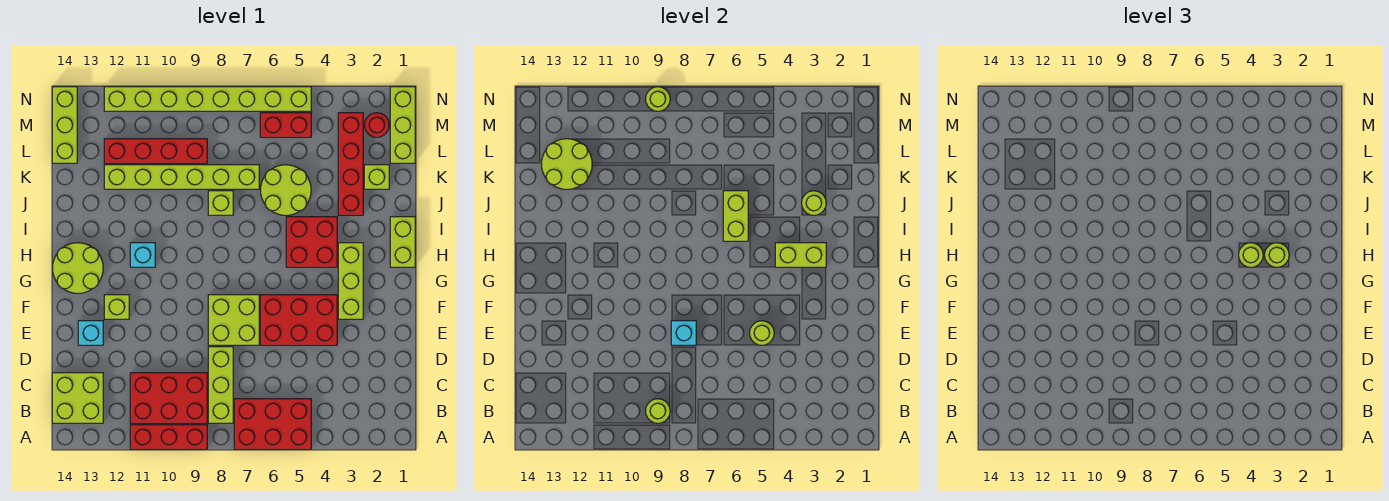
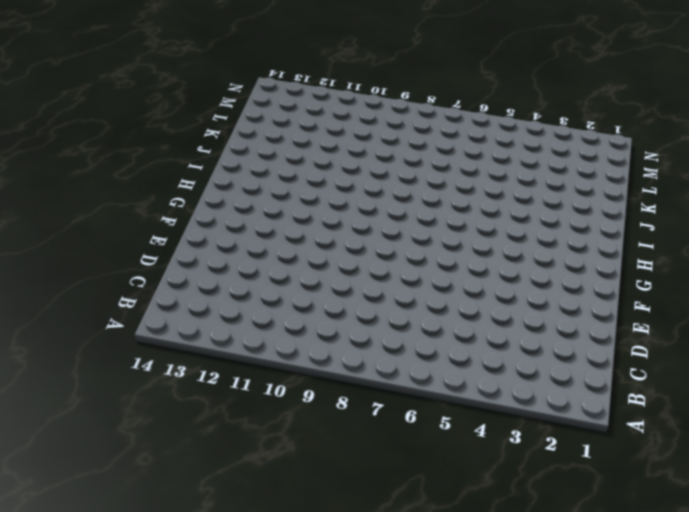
none -> red 2x3 brick [234,399,311,449]
none -> red 1x3 brick [130,425,207,449]
none -> lime 1x3 brick [208,347,233,423]
none -> red 2x3 brick [130,373,207,423]

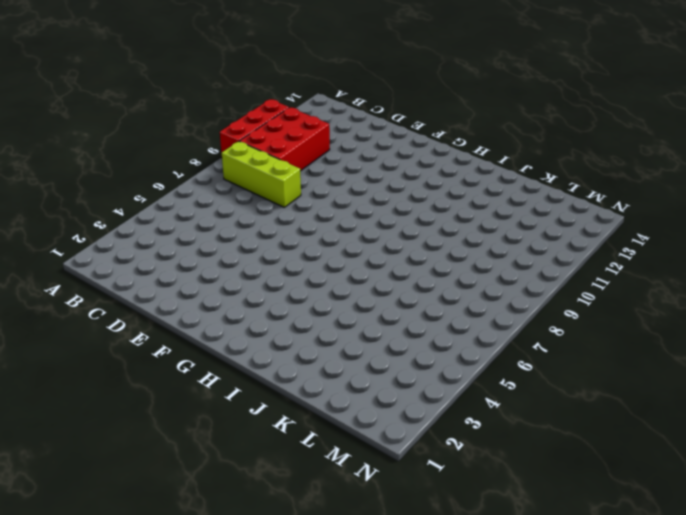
none -> red 2x3 brick [234,399,311,449]
none -> lime 2x2 brick [52,373,103,423]
none -> red 2x3 brick [260,295,337,345]
none -> lime 2x2 brick [208,295,259,345]

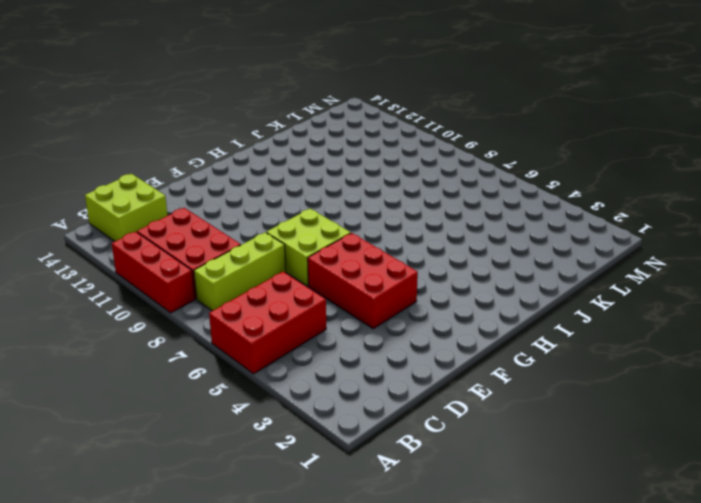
red 2x3 brick [209,272,326,374] -> red 2x3 brick turned to [234,399,311,449]
none -> cyan 1x1 brick [78,321,103,345]
none -> lime 1x3 brick [338,243,363,319]
none -> lime 1x1 brick [104,295,129,319]
none -> lime 2x2 round brick [53,243,103,293]

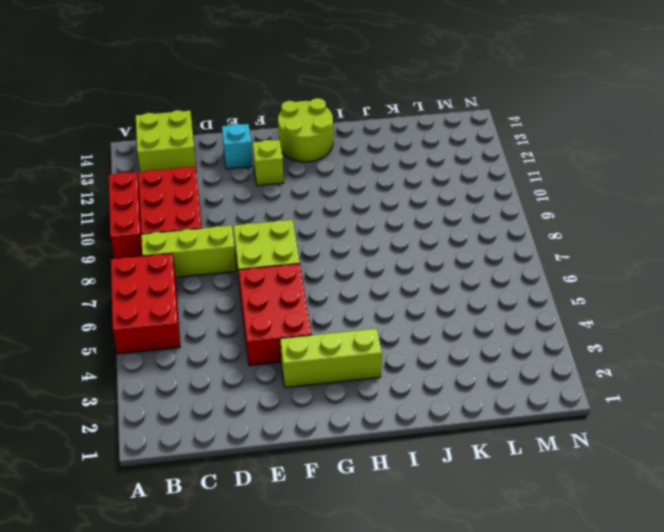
none -> lime 1x2 brick [390,217,415,267]
none -> red 2x2 brick [286,217,337,267]
none -> cyan 1x1 brick [130,243,155,267]
none -> red 1x4 brick [338,113,363,215]

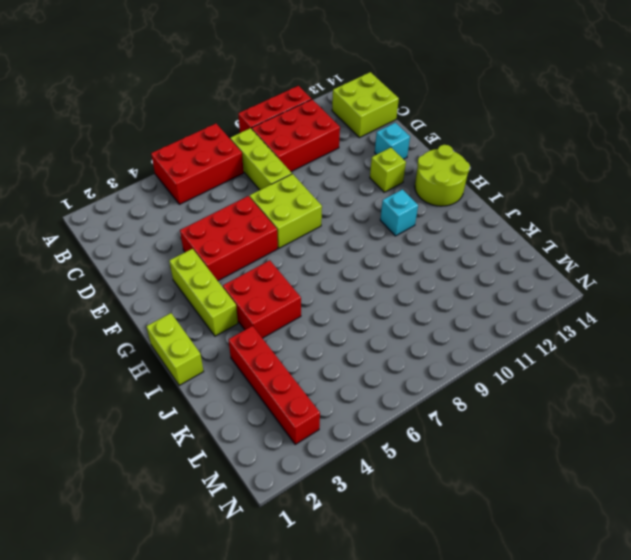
none -> lime 2x2 round brick [261,165,311,215]
none -> lime 1x1 brick [208,191,233,215]
none -> lime 1x1 brick [364,165,389,189]
none -> lime 1x6 brick [104,165,259,189]

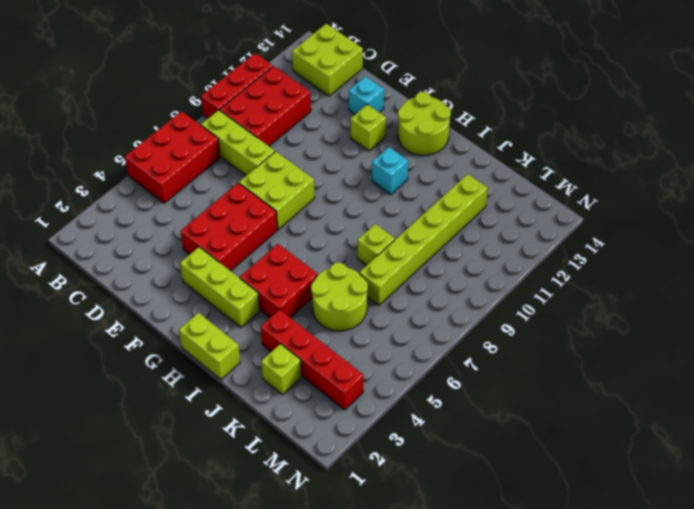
none -> lime 1x3 brick [390,87,415,163]
none -> red 1x4 brick [104,139,207,163]
none -> lime 1x3 brick [52,87,77,163]
none -> red 1x1 round brick [365,113,389,137]

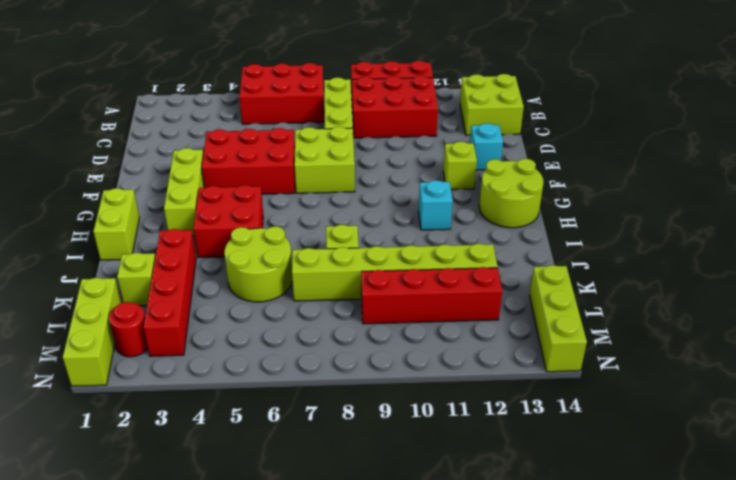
none -> red 1x2 brick [260,113,311,137]
none -> lime 1x8 brick [104,87,311,111]
none -> lime 1x1 round brick [646,399,670,423]
none -> lime 1x1 round brick [750,321,774,345]

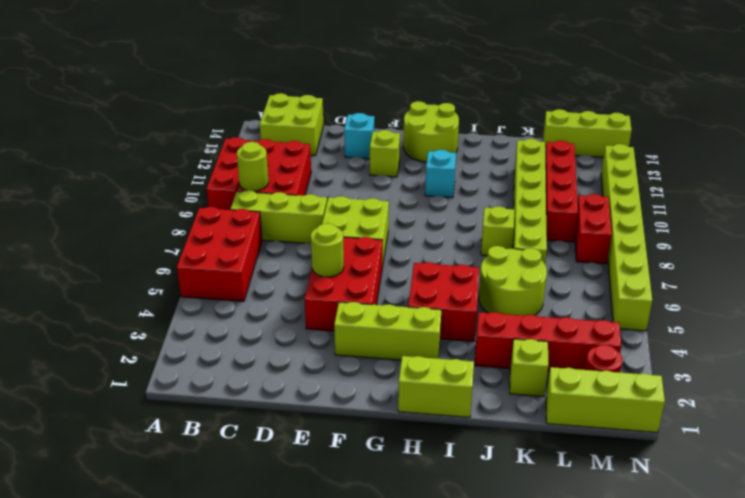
red 1x2 brick [575,194,612,264] -> red 1x2 brick moved to [260,113,311,137]
none -> cyan 1x1 brick [671,321,696,345]
none -> lime 1x2 brick [775,243,826,267]
none -> lime 1x2 brick [723,191,748,241]
none -> lime 1x1 round brick [802,191,826,215]

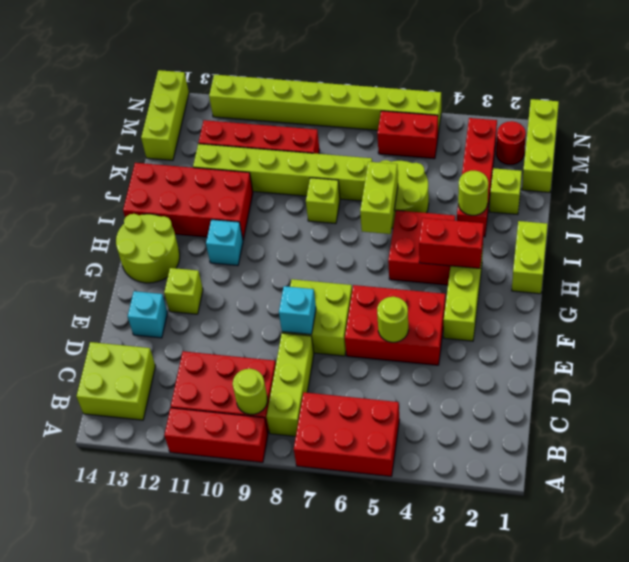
red 1x2 brick [419,218,484,268] -> lime 1x2 brick [775,243,826,267]
red 2x4 brick [123,163,253,240] -> none
none -> lime 2x2 round brick [542,139,592,189]
none -> lime 1x1 round brick [646,87,670,111]
none -> lime 1x1 round brick [1265,243,1289,267]
none -> lime 1x1 round brick [1239,243,1263,267]

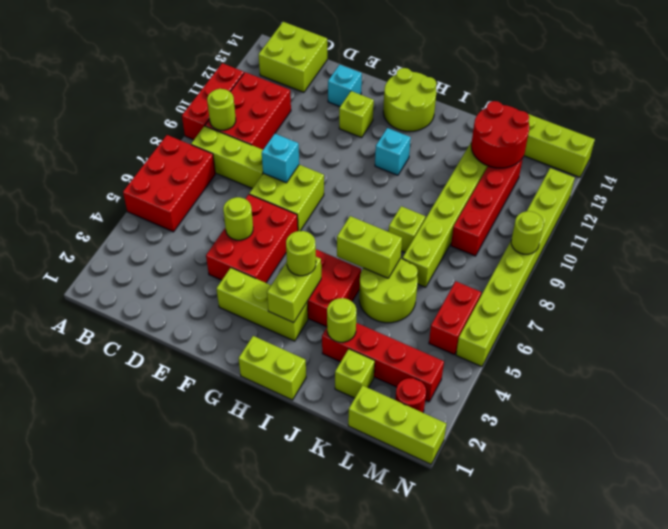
red 2x2 round brick [471,101,529,168] -> lime 2x2 round brick [542,139,592,189]
none -> lime 1x1 round brick [1265,243,1289,267]

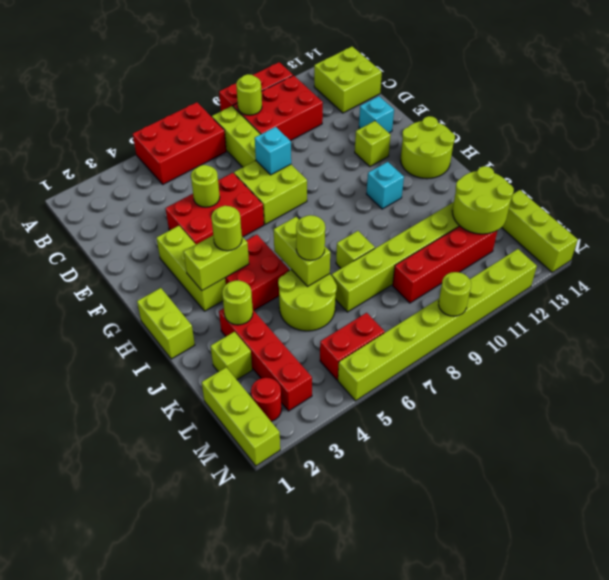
lime 1x1 round brick [296,215,325,260] -> lime 1x1 round brick moved to [1265,243,1289,267]

